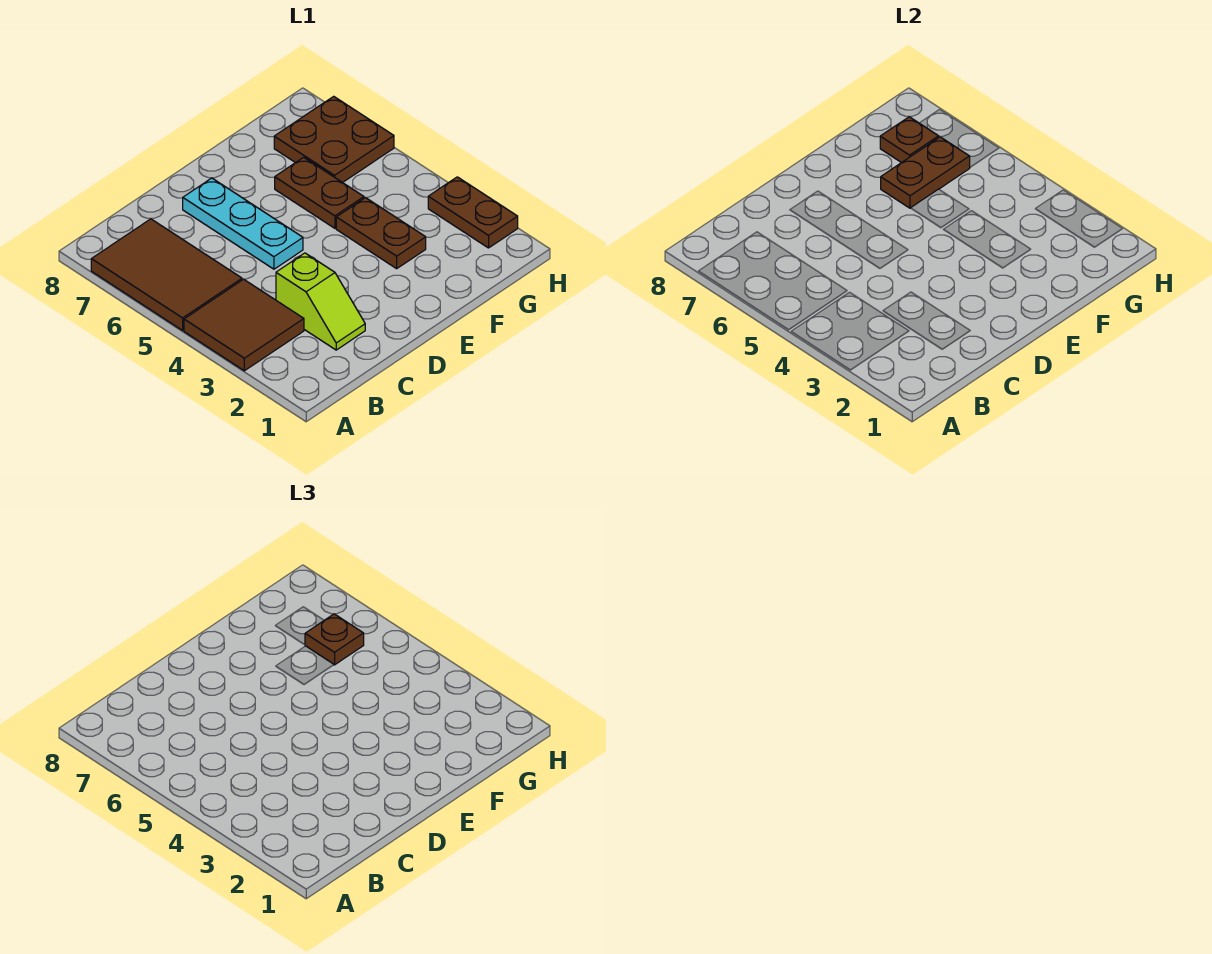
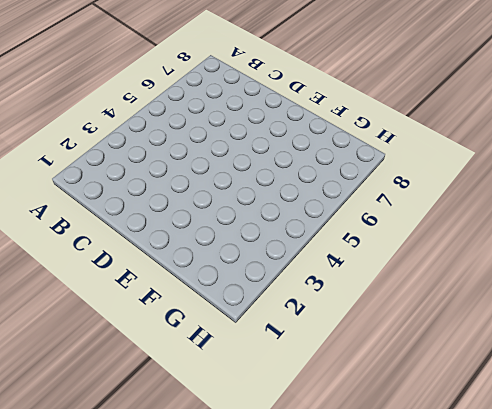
none -> brown 2x2 tile [184,279,304,371]
none -> brown 2x3 tile [91,219,242,330]

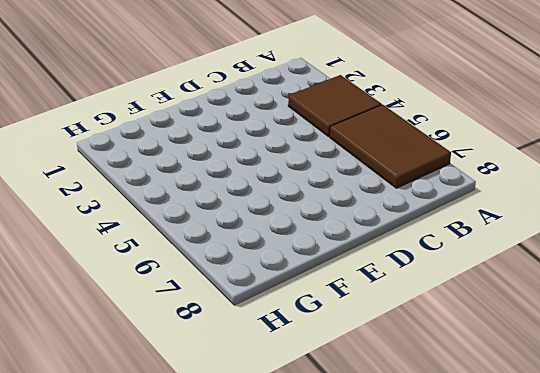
none -> lime 1x2 slope [276,253,365,350]
none -> cyan 1x3 plate [183,178,303,269]

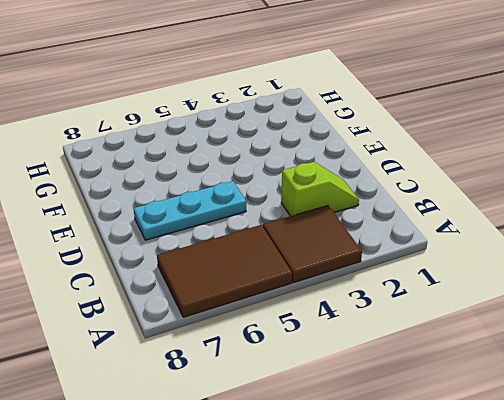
none -> brown 1x2 plate [336,198,426,269]
none -> brown 1x2 plate [275,157,364,228]

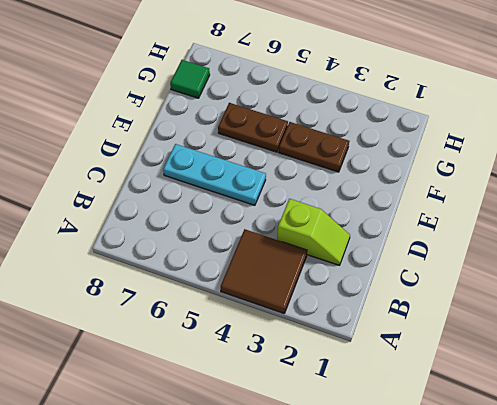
green 1x1 tile [170,60,210,98] -> none
none -> brown 2x3 tile [91,219,242,330]
none -> brown 2x2 plate [274,96,394,183]

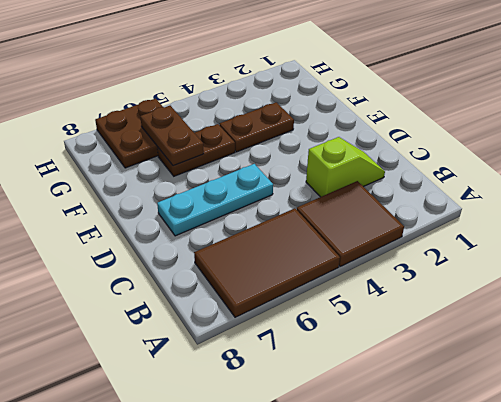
none -> brown 1x2 plate [428,177,518,248]
none -> brown 1x1 plate [880,117,939,163]

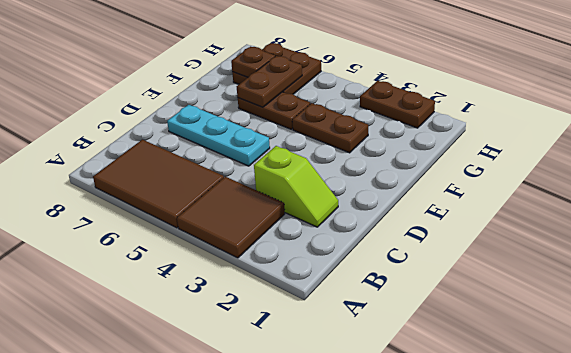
none -> brown 1x1 plate [305,614,364,665]

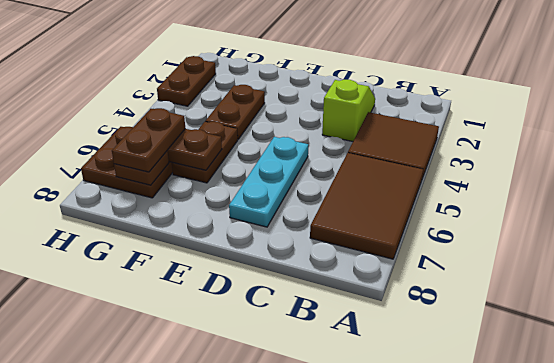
brown 1x2 plate [112,108,185,172] -> brown 1x1 plate [305,614,364,665]

